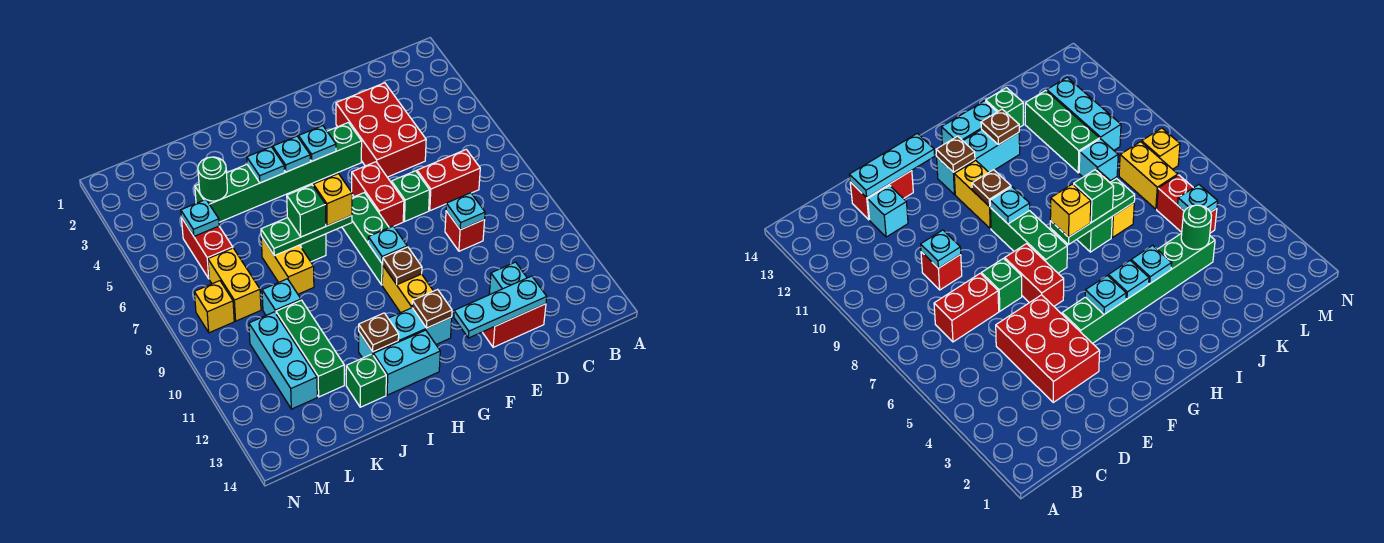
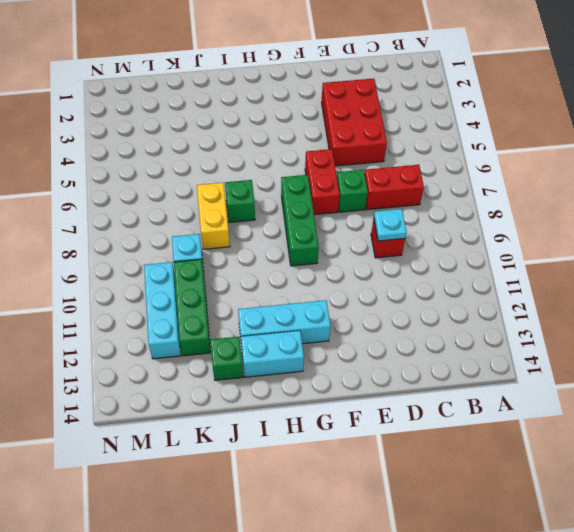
none -> cyan 1x1 brick [489,262,527,294]
none -> red 1x2 brick [483,304,546,347]
none -> green 1x6 brick [195,123,362,222]
none -> yellow 1x2 brick [382,266,433,313]

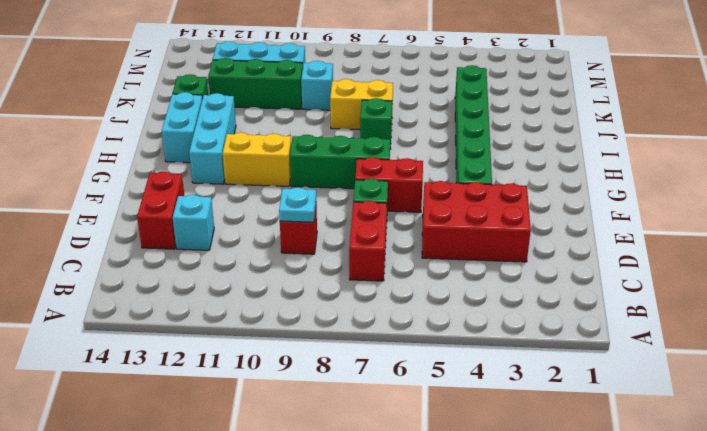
none -> red 1x2 brick [182,219,233,278]
none -> yellow 1x2 brick [208,248,261,321]
none -> yellow 1x1 brick [194,281,234,333]
none -> cyan 1x3 plate [454,276,547,338]

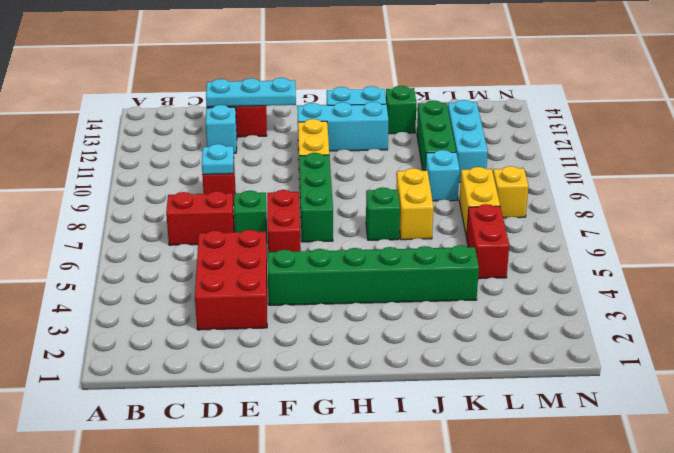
none -> cyan 1x1 plate [299,126,336,161]
none -> cyan 1x1 plate [368,226,407,264]
none -> brown 1x1 plate [383,247,422,285]
none -> brown 1x1 plate [412,289,452,328]

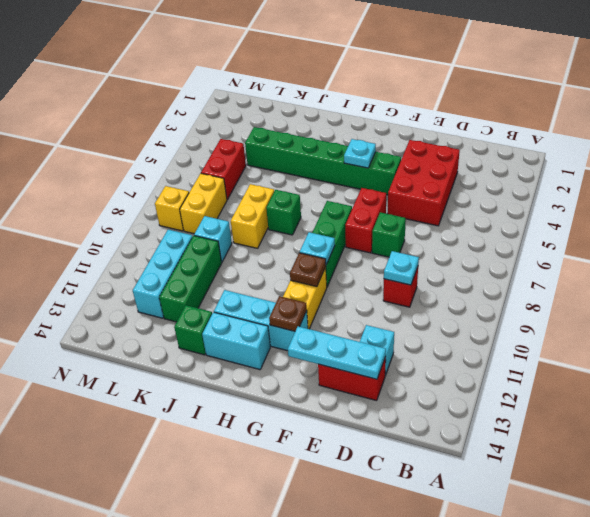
none -> red 1x2 brick [417,149,480,211]
none -> cyan 1x1 plate [273,136,310,172]
none -> green 1x3 plate [261,216,352,256]
none -> cyan 1x1 plate [247,147,285,183]

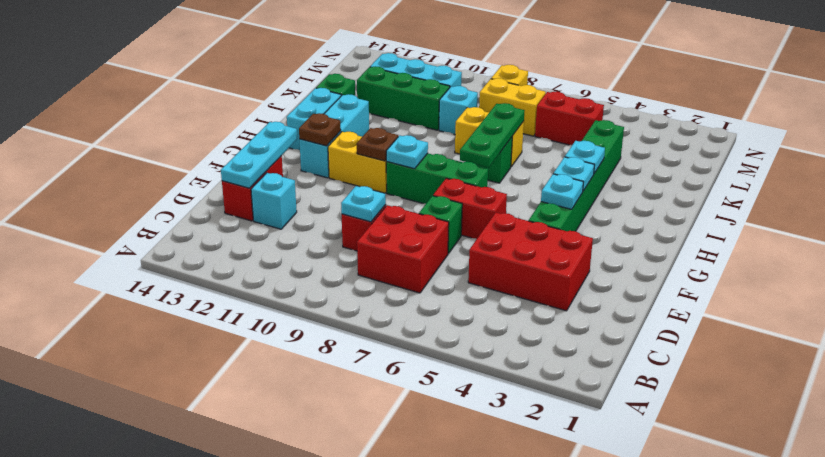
red 2x2 brick [357,205,449,293] -> red 1x2 brick [417,149,480,211]
none -> brown 1x1 plate [359,313,399,352]
none -> green 1x1 round brick [198,157,227,201]
none -> cyan 1x1 plate [181,200,219,236]
none -> yellow 1x1 brick [313,174,352,226]

